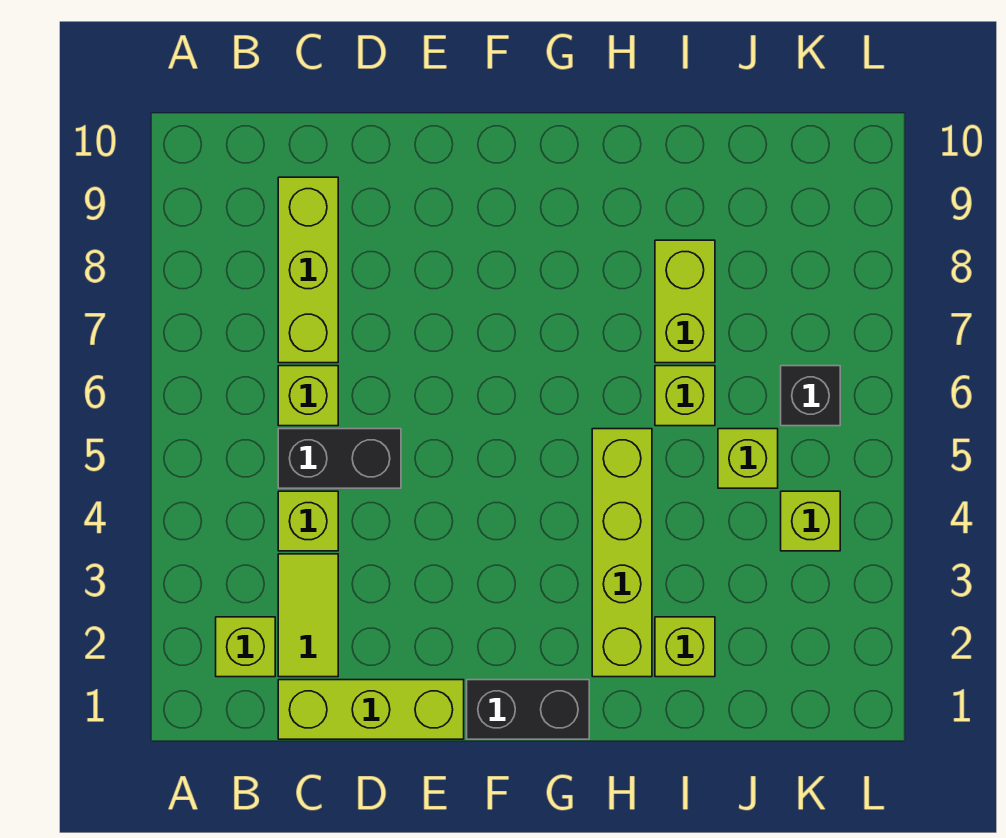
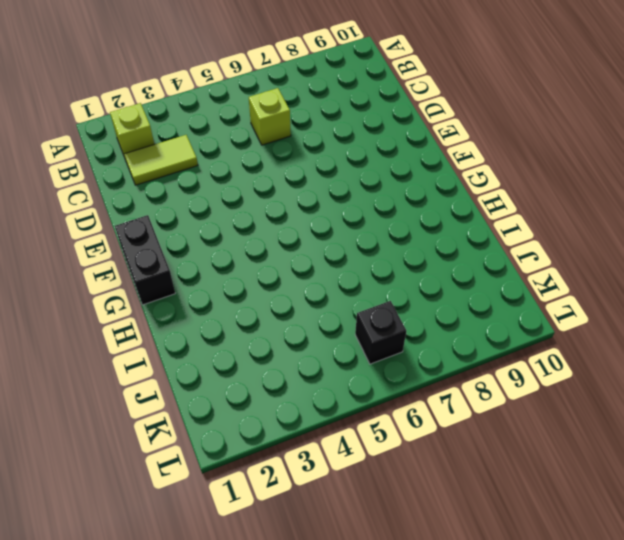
none -> lime 1x3 brick [278,680,464,739]
none -> lime 1x1 brick [278,491,338,551]
none -> black 1x2 brick [278,429,401,488]

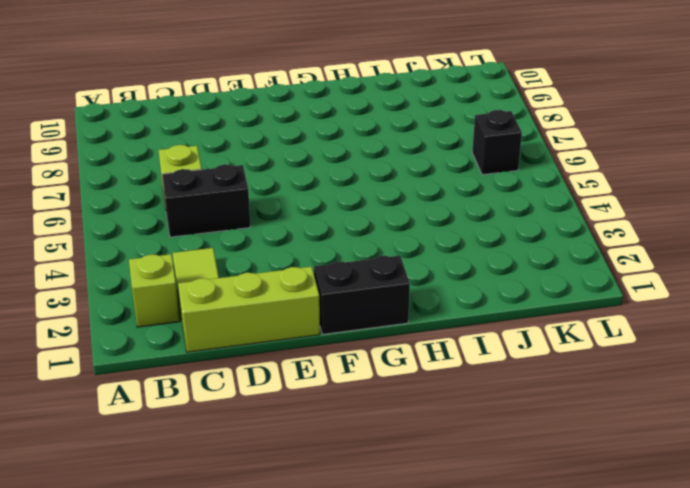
none -> lime 1x1 brick [278,491,338,551]
none -> lime 1x3 brick [278,177,338,363]
none -> lime 1x4 brick [592,429,652,677]

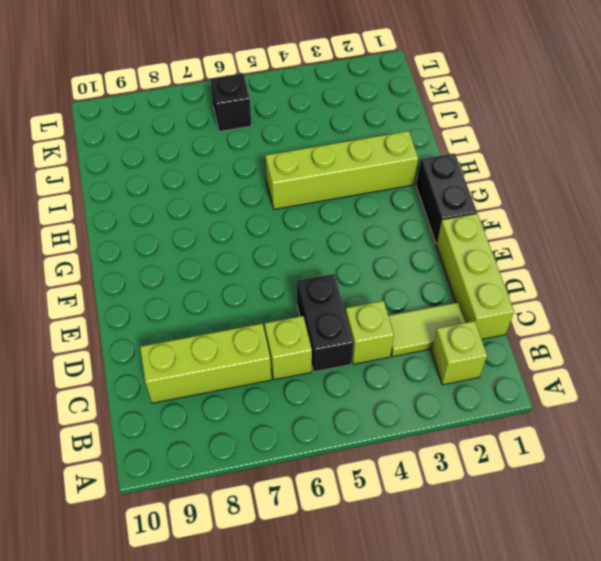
none -> lime 1x1 brick [655,617,715,677]
none -> lime 1x1 brick [655,366,715,426]
none -> lime 1x2 brick [655,240,715,363]

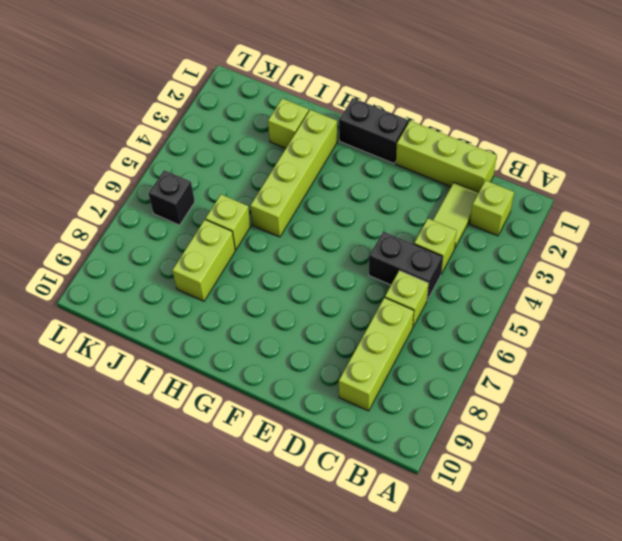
none -> lime 1x1 brick [718,429,778,488]
none -> lime 1x1 brick [781,491,840,551]

